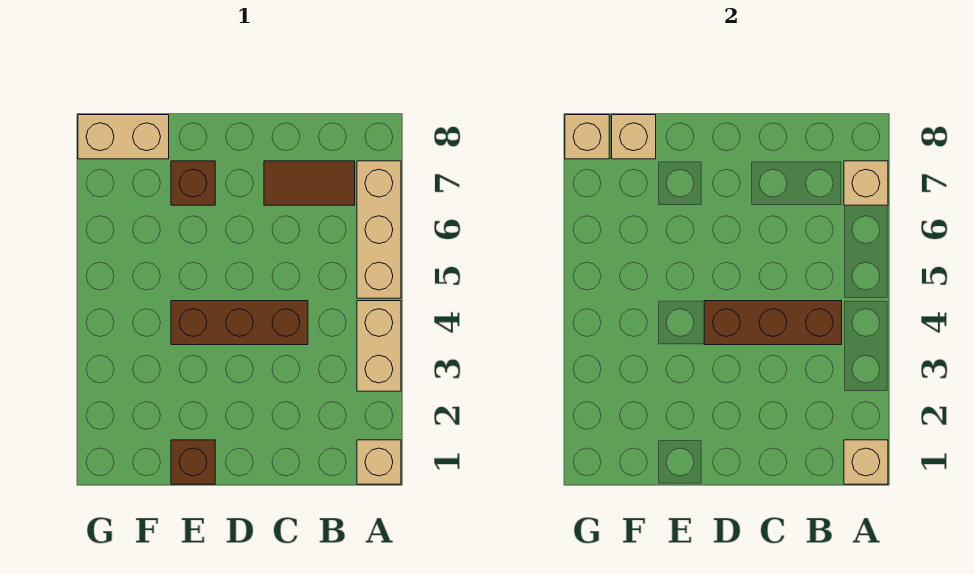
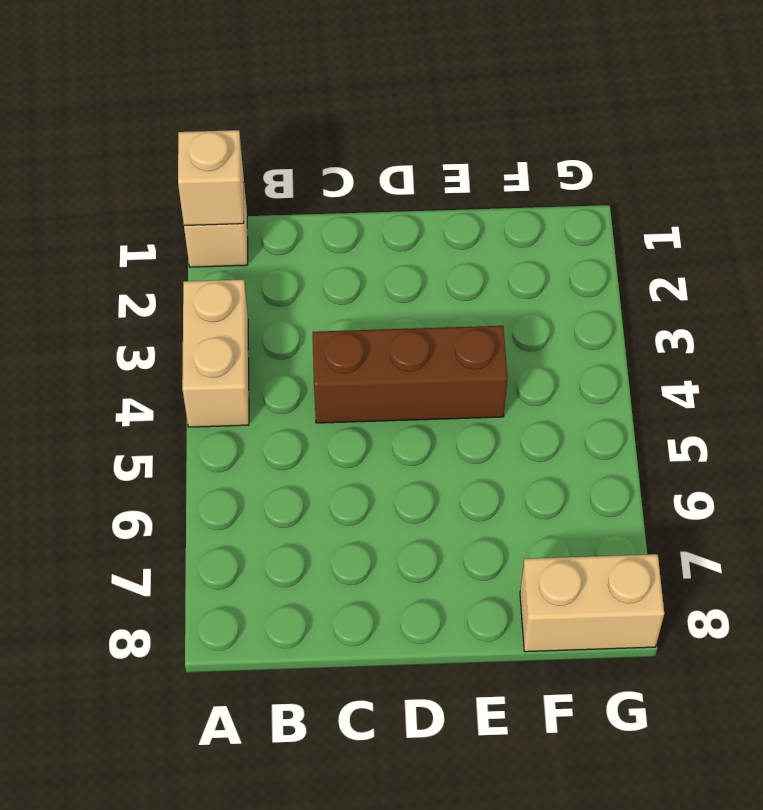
none -> tan 1x3 brick [357,161,401,298]
none -> brown 1x2 tile [264,161,355,205]
none -> brown 1x1 brick [171,440,215,484]

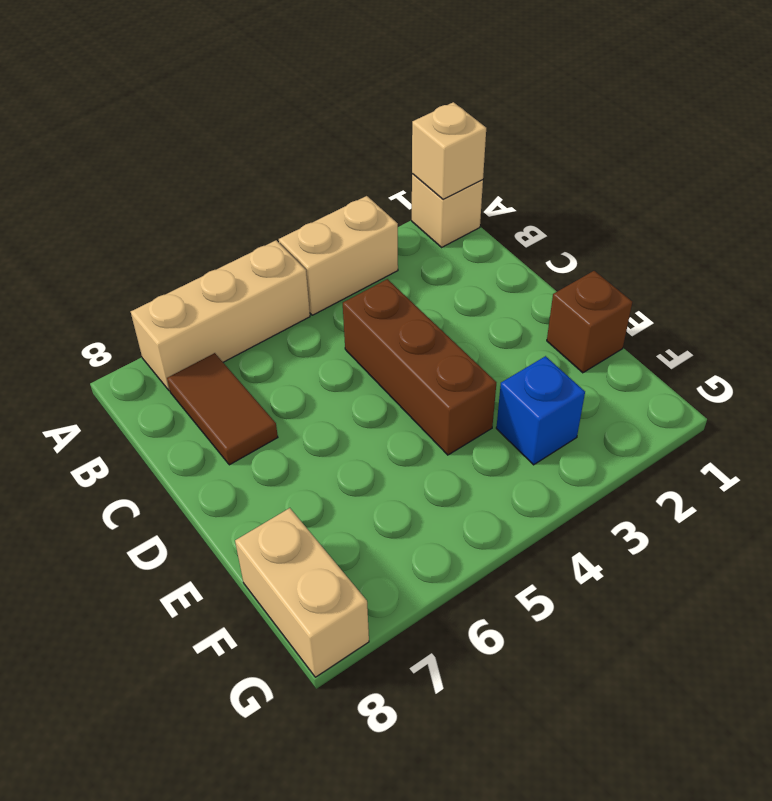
blue 1x1 brick [496,356,585,465] -> none
none -> brown 1x1 brick [171,161,215,205]
none -> tan 1x1 brick [844,161,888,205]
none -> brown 1x3 brick [704,301,842,345]

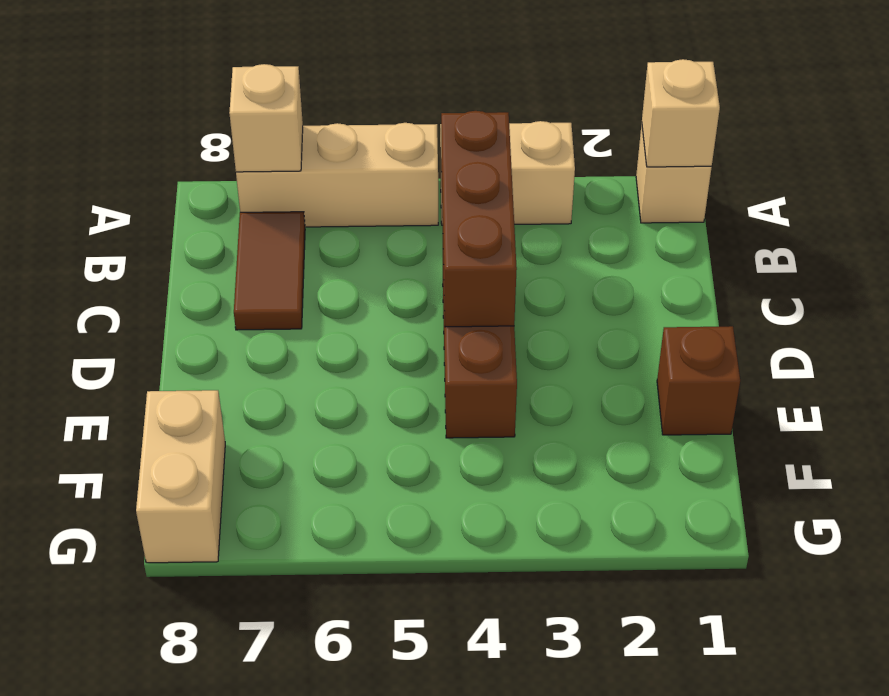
none -> brown 1x1 brick [171,161,215,205]
none -> tan 1x1 brick [612,115,656,159]
none -> tan 1x1 brick [565,115,609,159]

